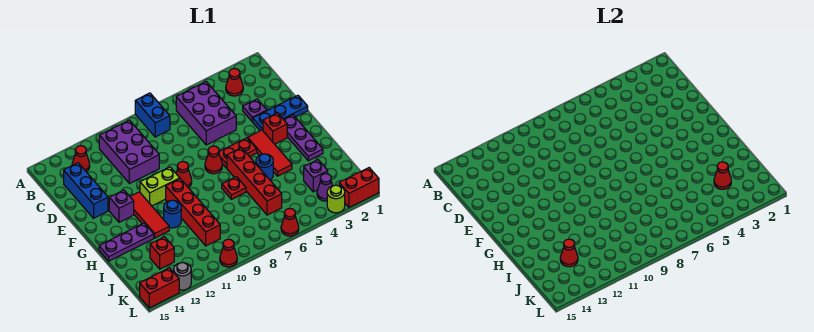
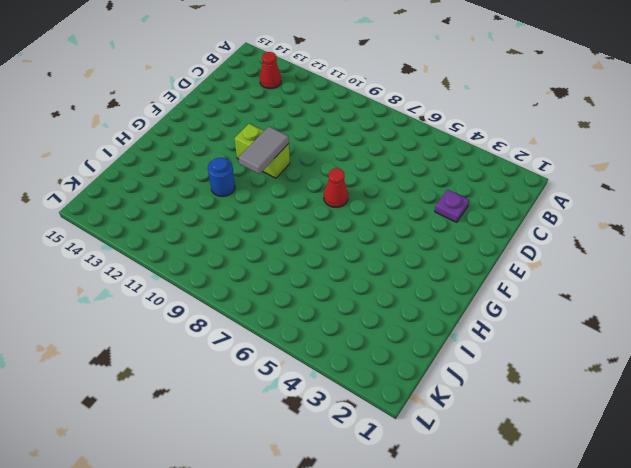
grey 1x2 tile [239,127,289,174] -> none
none -> blue 1x2 brick [135,93,170,137]
none -> red 1x1 cone [226,69,243,96]
none -> purple 2x3 brick [176,82,236,145]
none -> purple 2x3 brick [99,120,159,184]

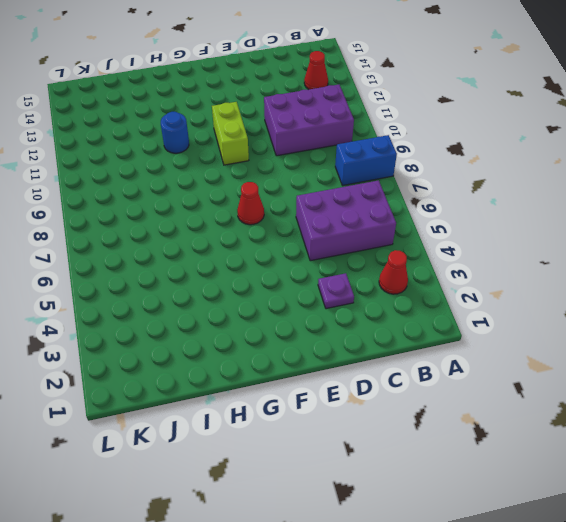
none -> blue 1x3 brick [64,163,108,218]
none -> blue 1x3 plate [253,95,308,131]
none -> purple 1x3 plate [283,115,323,161]
none -> red 1x1 brick [263,113,287,144]

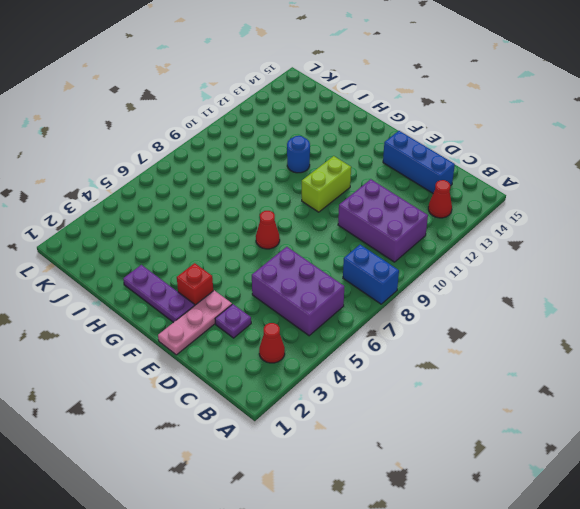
pink 1x3 plate [158,290,232,355] -> blue 1x3 plate [253,95,308,131]
none -> red 1x3 tile [248,130,292,176]
none -> red 1x2 plate [219,138,257,168]
none -> red 1x1 cone [176,162,192,188]
none -> red 1x3 tile [130,192,169,238]

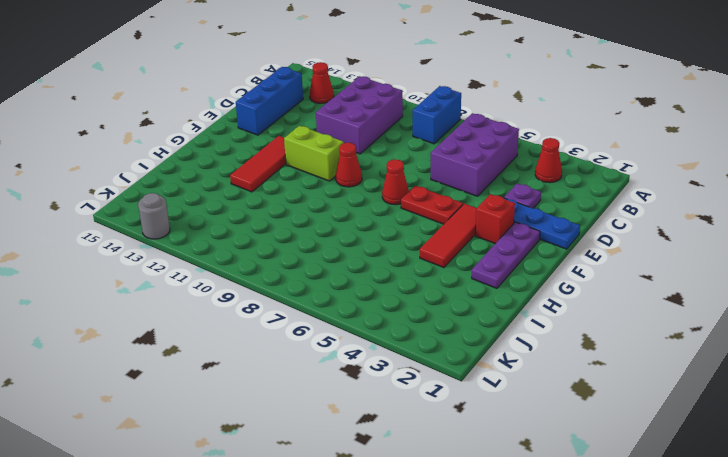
none -> purple 1x1 brick [109,190,134,222]
none -> red 1x4 brick [227,148,282,215]
none -> red 1x4 brick [166,179,220,246]
none -> blue 1x1 round brick [256,154,273,180]

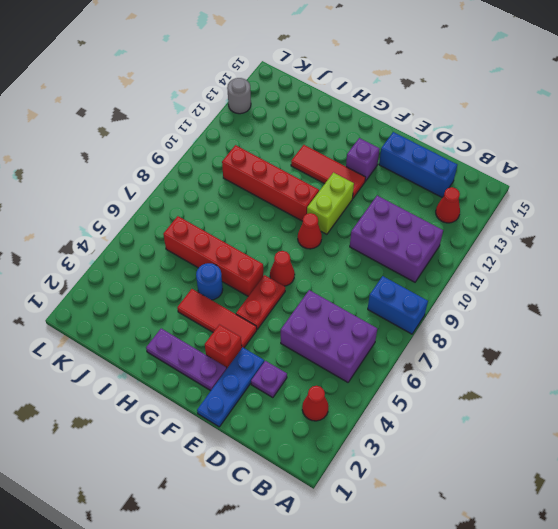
none -> red 1x1 plate [222,177,246,199]
none -> blue 1x1 round brick [164,200,181,228]
none -> purple 1x3 plate [99,223,154,261]
none -> purple 1x1 brick [304,160,328,192]

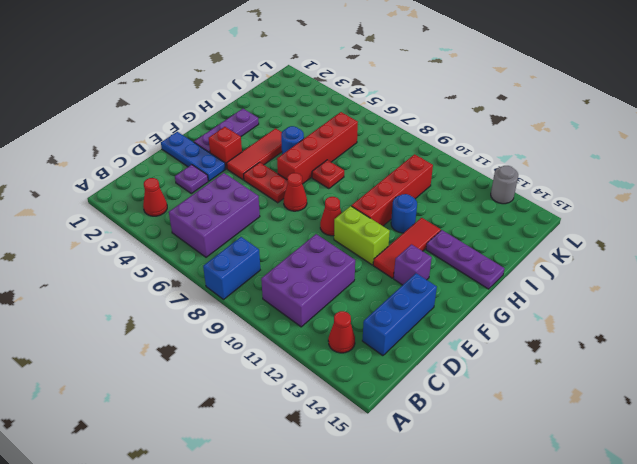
none -> purple 1x1 brick [304,160,328,192]
none -> red 1x1 brick [150,237,174,269]
none -> purple 1x1 cone [317,174,333,201]
none -> red 1x2 brick [339,168,379,208]

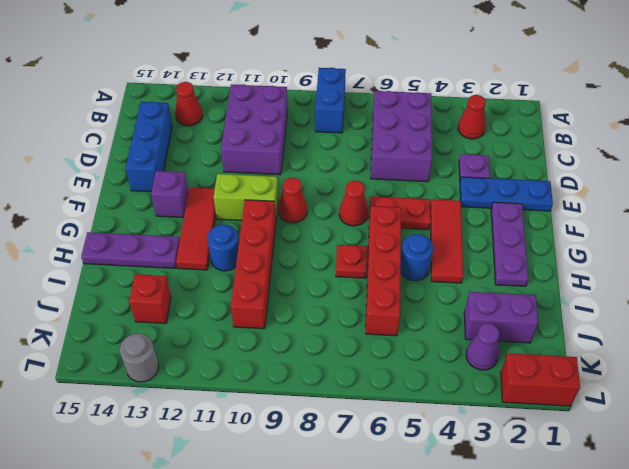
purple 1x2 brick [464,292,538,343] -> purple 1x1 brick [304,160,328,192]
none -> red 1x1 brick [263,113,287,144]
none -> lime 1x1 round brick [327,185,345,213]
none -> red 1x1 cone [281,209,299,236]
none -> red 1x1 cone [220,239,237,267]

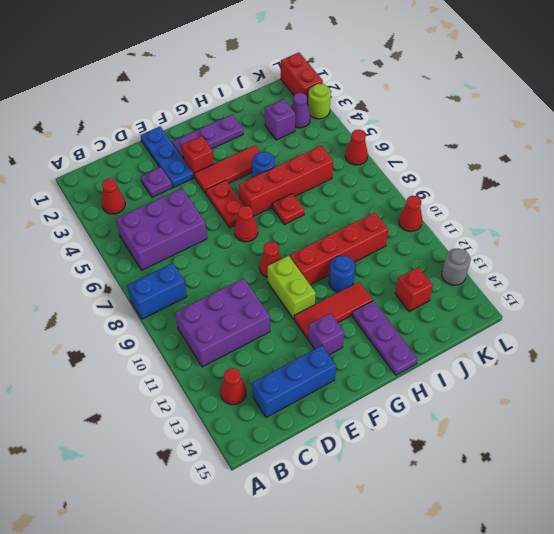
none -> red 1x2 brick [140,268,179,308]
none -> red 1x1 cone [714,162,731,189]
none -> red 1x1 cone [560,239,578,267]

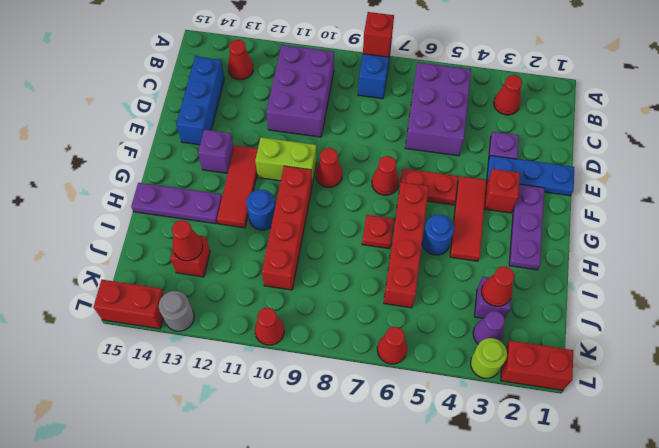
red 1x1 brick [363,12,394,57] -> none

